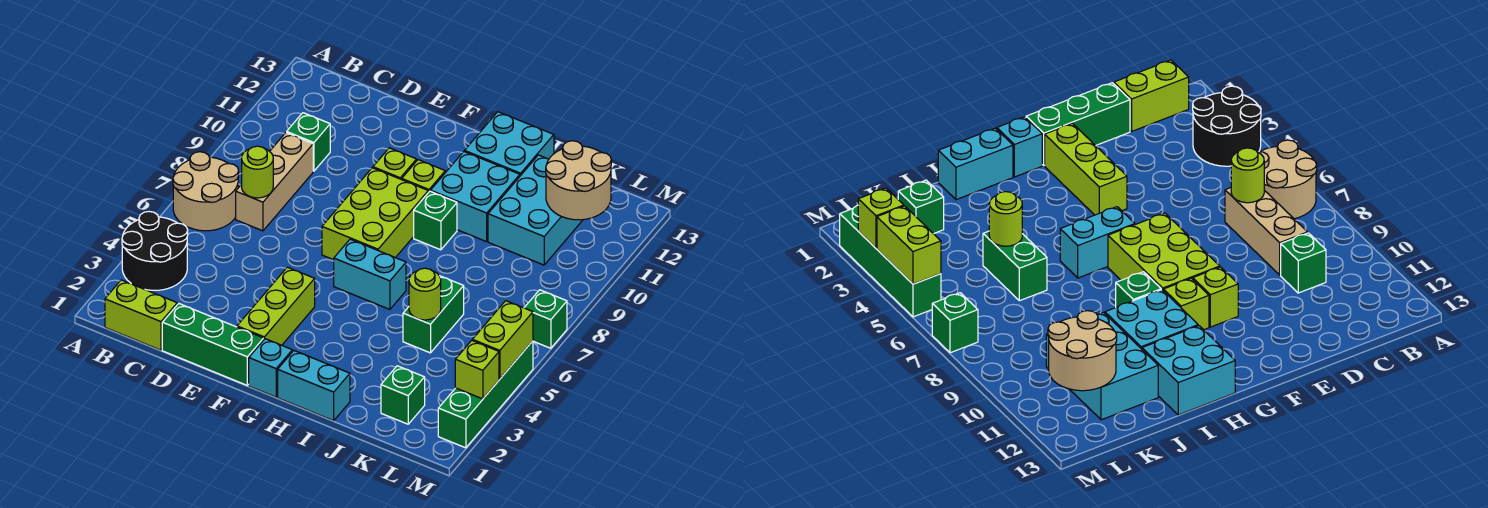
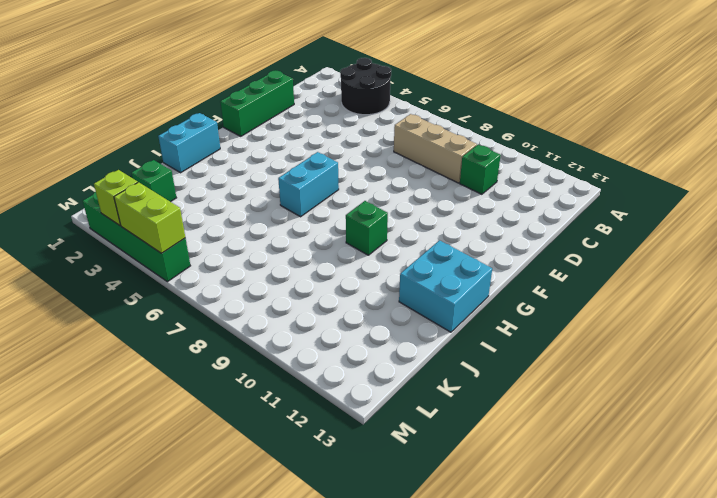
none -> tan 2x2 round brick [173,152,239,231]
none -> lime 1x2 brick [105,280,177,350]
none -> lime 1x3 brick [237,267,315,345]

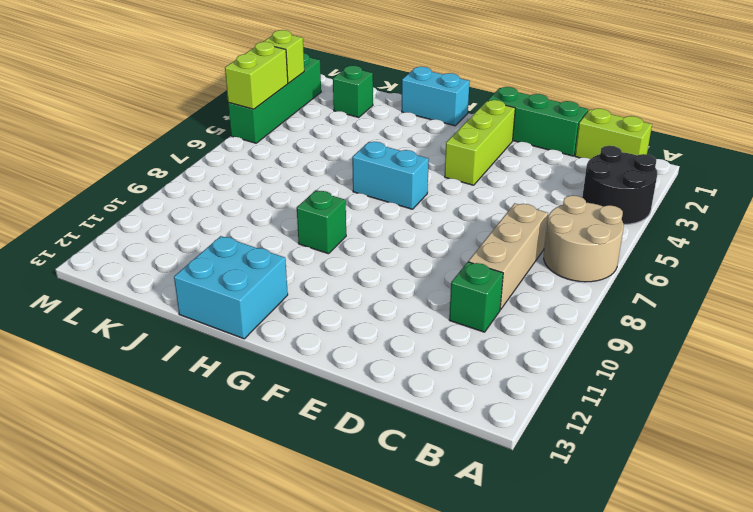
none -> lime 2x3 brick [322,168,428,260]
none -> lime 1x1 brick [373,148,417,179]
none -> cyan 1x1 brick [249,339,292,397]

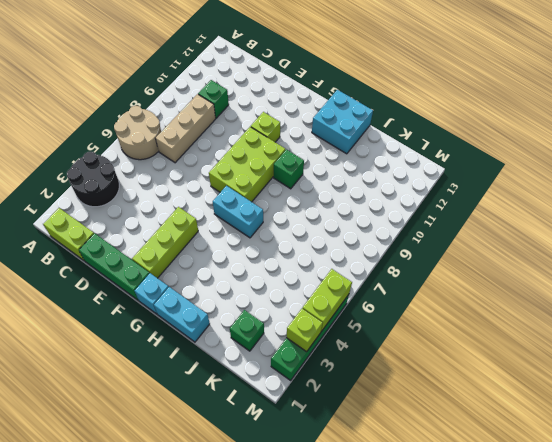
none -> lime 1x1 brick [402,160,445,193]
none -> cyan 2x2 brick [431,152,520,242]
none -> green 1x2 brick [403,276,464,353]

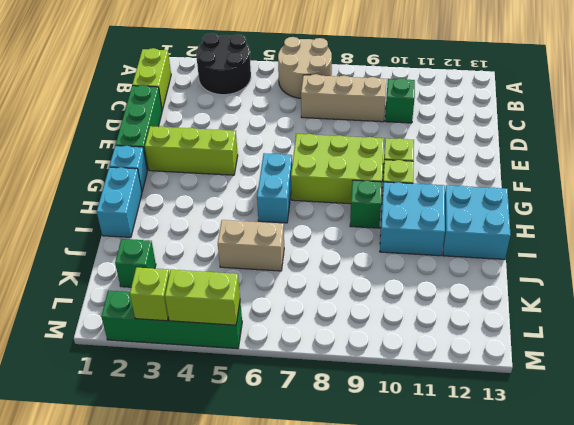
tan 1x2 brick [218,220,284,271] -> green 1x2 brick [403,276,464,353]
none -> cyan 2x3 brick [488,155,583,265]
none -> green 1x1 brick [524,290,567,348]
none -> lime 1x1 round brick [242,146,273,198]

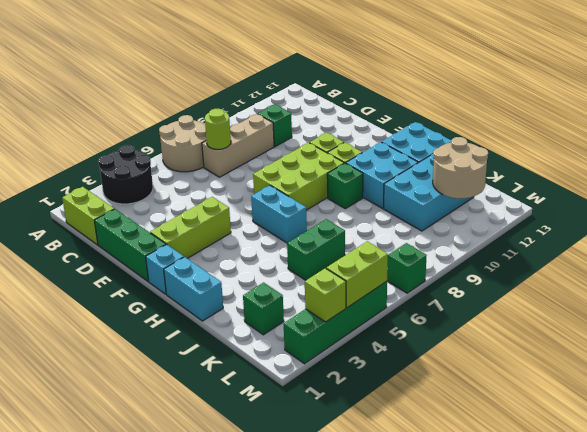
none -> lime 1x1 round brick [409,268,441,320]

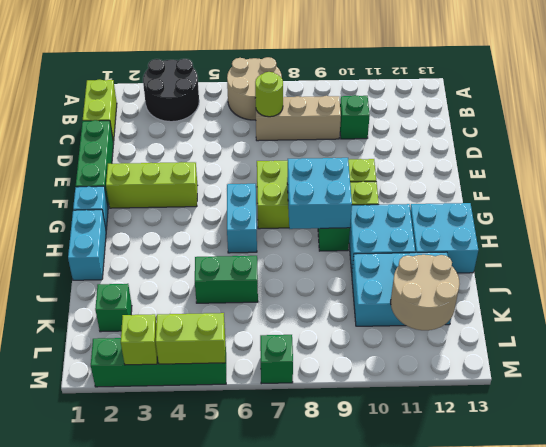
cyan 2x2 brick [287,158,352,229] -> none
none -> lime 1x1 round brick [409,268,441,320]

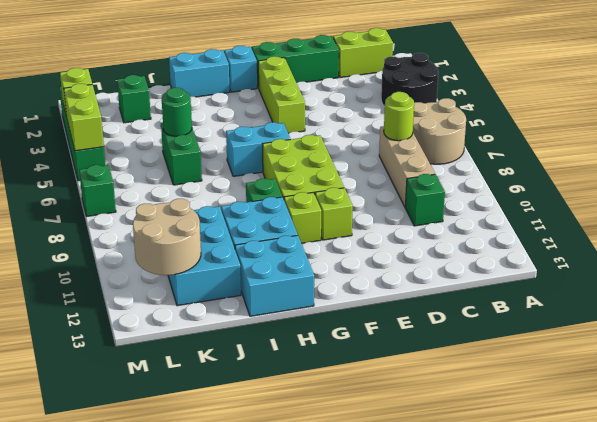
green 1x1 round brick [162,88,192,136] -> lime 1x1 round brick [409,268,441,320]

